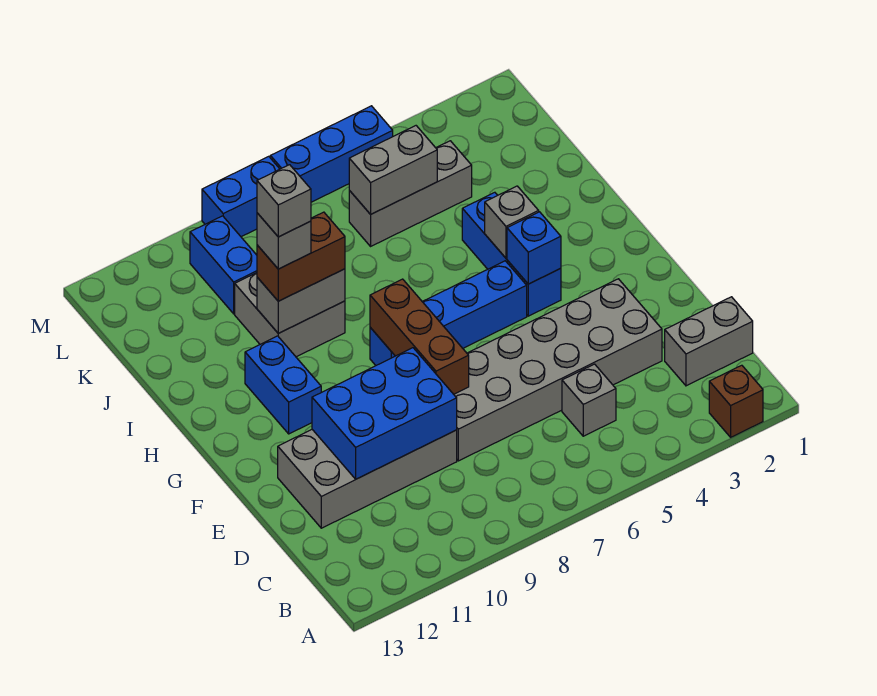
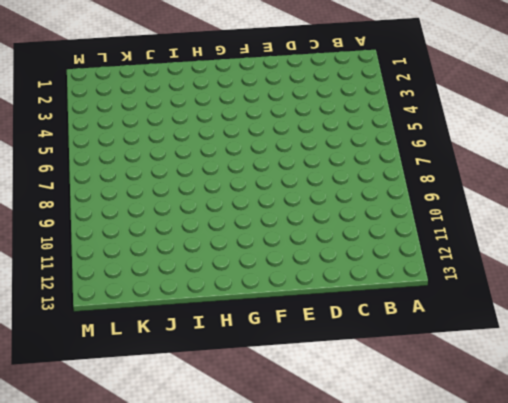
none -> brown 1x1 brick [709,365,763,437]
none -> grey 1x2 brick [665,297,753,386]
none -> grey 1x1 brick [562,364,616,436]

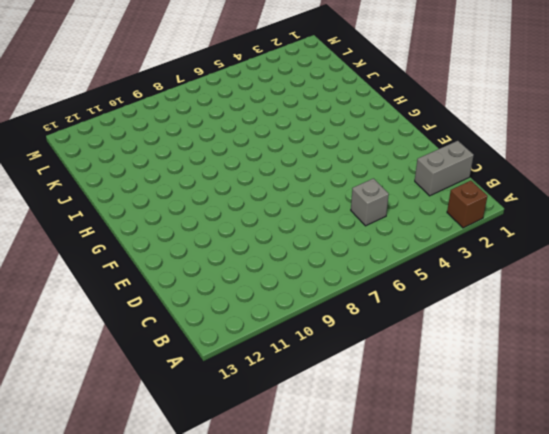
none -> grey 2x6 brick [454,279,662,461]
none -> grey 2x4 brick [278,430,457,528]
none -> blue 1x3 brick [462,192,561,316]

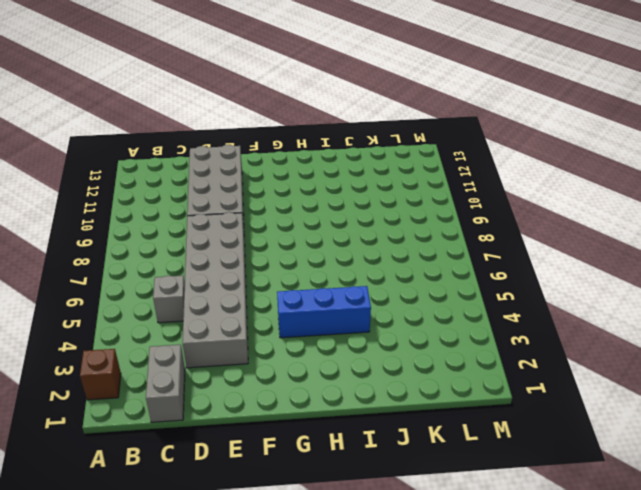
none -> blue 1x4 brick [370,261,527,365]
none -> blue 1x2 brick [245,336,321,434]
none -> grey 2x2 brick [235,273,345,357]

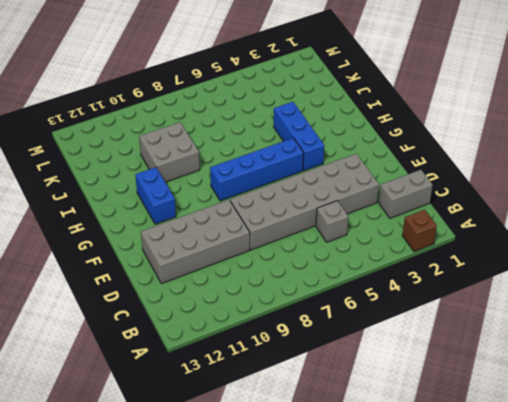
none -> grey 1x3 brick [349,141,472,246]
none -> blue 1x2 brick [190,216,257,314]
none -> blue 1x3 brick [270,106,393,202]

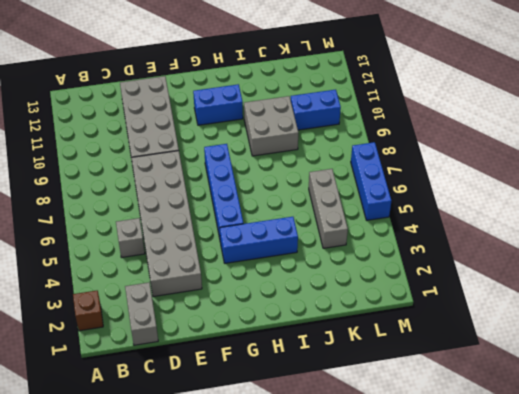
none -> blue 1x2 brick [202,156,279,237]
none -> blue 2x3 brick [312,348,457,479]
none -> brown 1x3 brick [370,279,469,394]

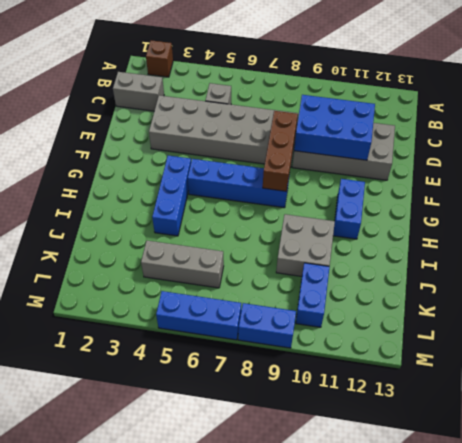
none -> blue 1x1 brick [507,212,561,284]
none -> grey 1x1 brick [485,186,539,258]
none -> grey 1x2 brick [257,269,345,333]

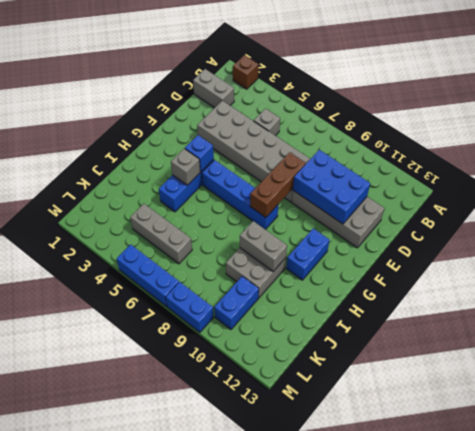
none -> grey 1x2 brick [349,126,437,214]
none -> brown 1x2 brick [257,212,345,301]
none -> grey 1x1 brick [257,213,311,269]

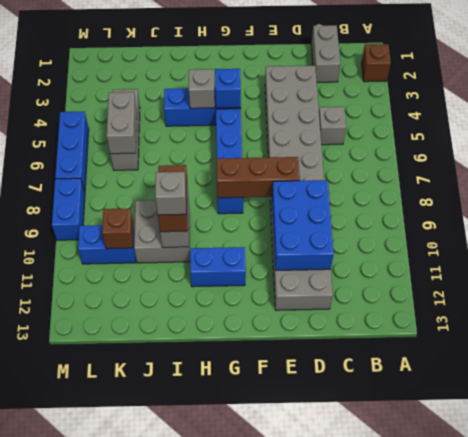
brown 1x1 brick [102,209,133,249] -> none
none -> grey 1x1 brick [257,165,311,237]

